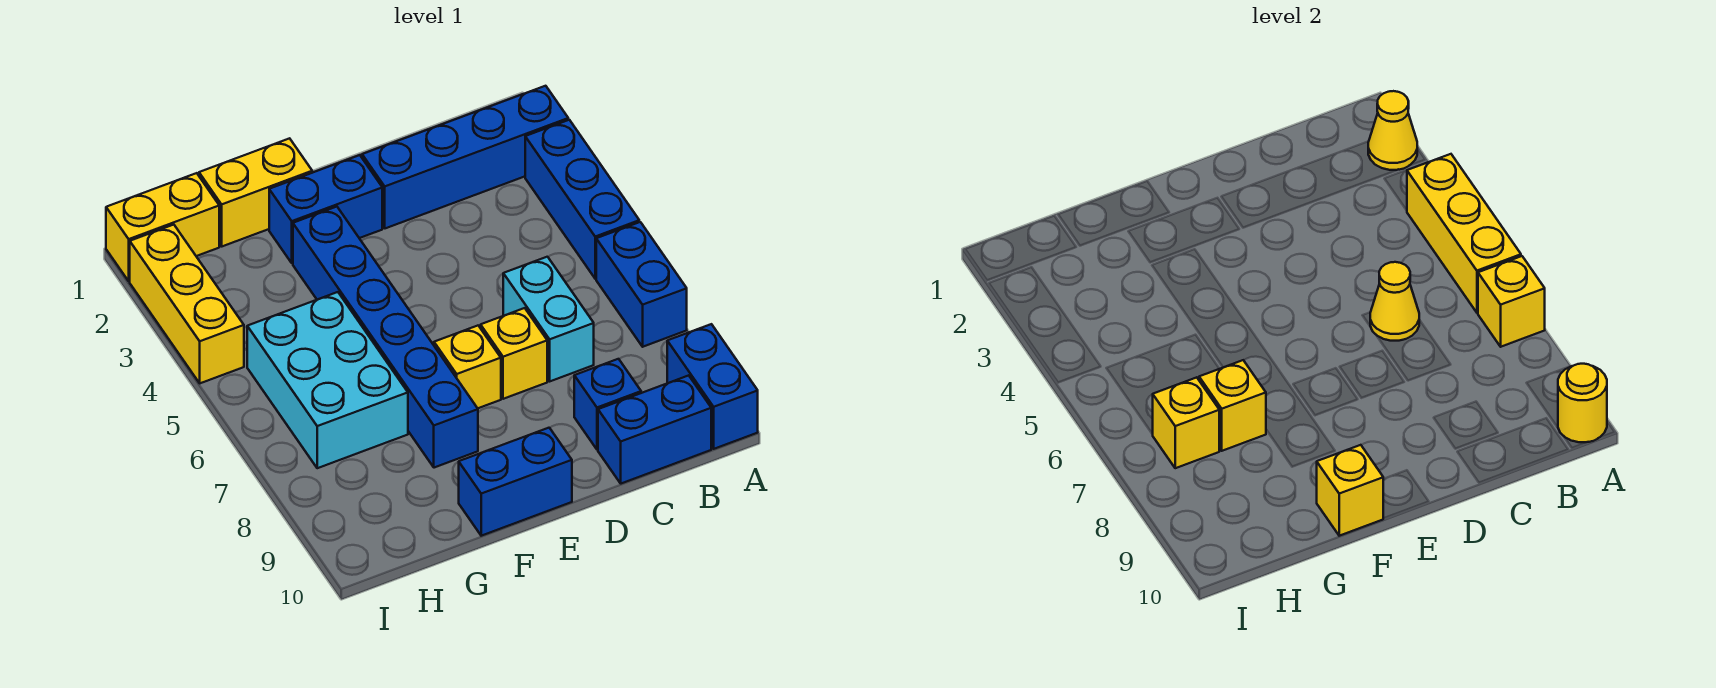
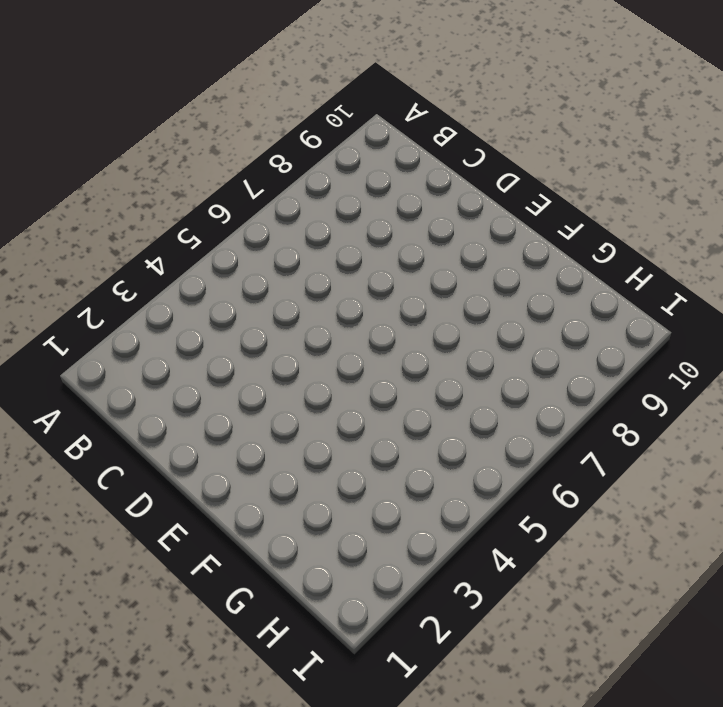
none -> blue 1x4 brick [362,86,568,228]
none -> blue 1x3 brick [525,120,639,279]
none -> blue 1x2 brick [596,222,687,347]

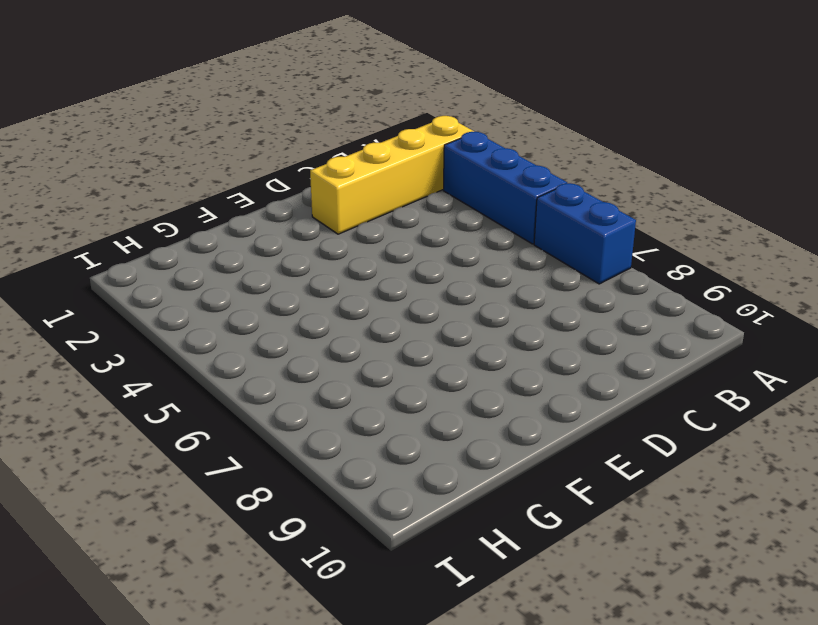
yellow 1x4 brick [310,116,474,234] -> blue 1x4 brick [362,86,568,228]
none -> blue 1x2 brick [667,324,758,449]
none -> blue 1x2 brick [598,375,711,484]
none -> cyan 1x2 brick [503,257,594,381]

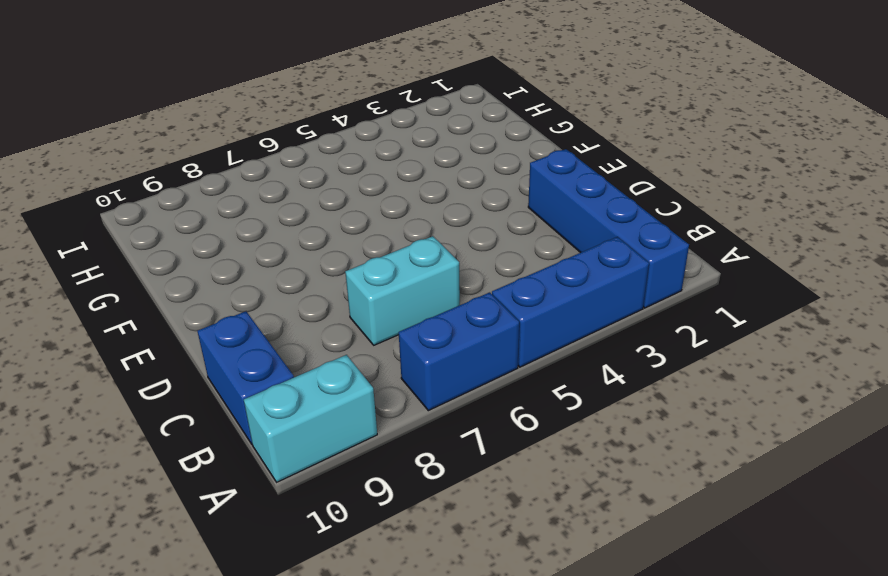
cyan 1x2 brick [244,355,377,482] -> blue 1x2 brick [667,324,758,449]
none -> blue 1x1 brick [574,359,641,450]
none -> yellow 1x1 brick [481,308,547,399]
none -> blue 1x2 brick [269,155,382,263]

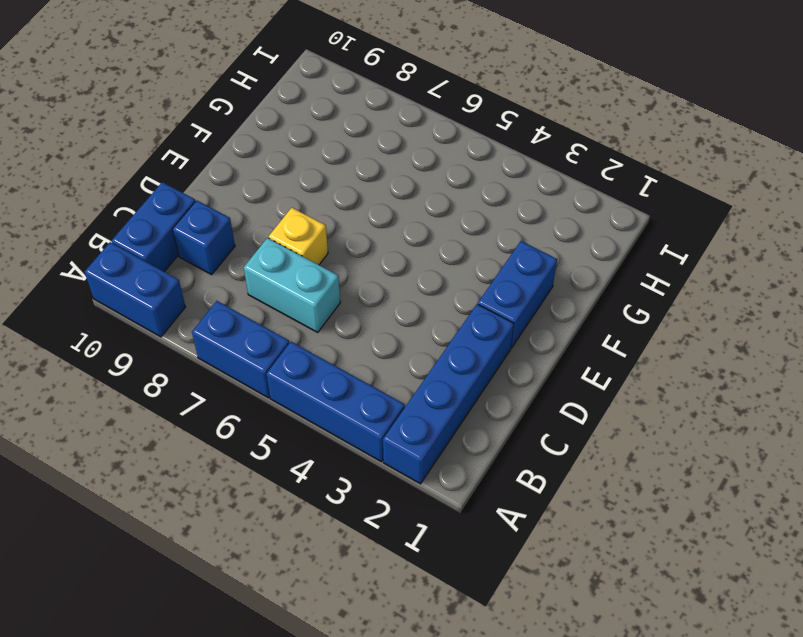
none -> yellow 1x1 brick [434,326,501,408]
none -> blue 1x2 brick [459,428,572,536]
none -> yellow 1x2 brick [199,138,312,246]

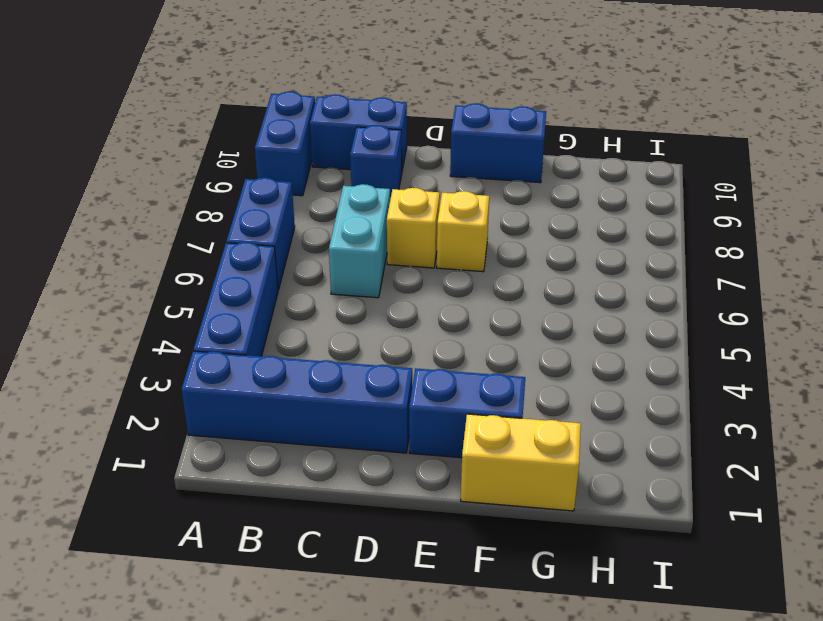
none -> blue 1x6 brick [293,207,478,468]
none -> cyan 2x3 brick [247,292,408,468]
none -> yellow 1x2 brick [106,173,219,281]

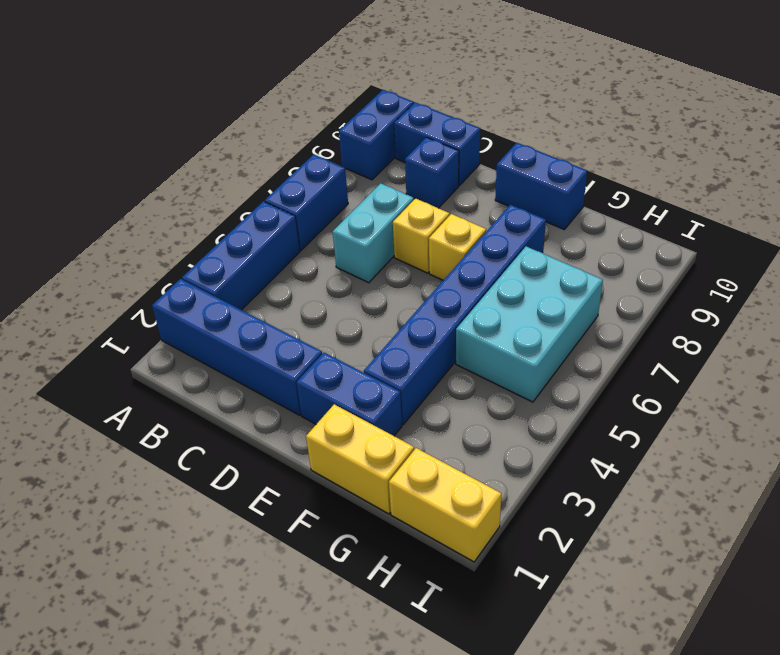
none -> yellow 1x3 brick [130,225,244,383]
none -> yellow 1x1 cone [1368,91,1417,170]
none -> yellow 1x3 brick [1407,154,1521,313]

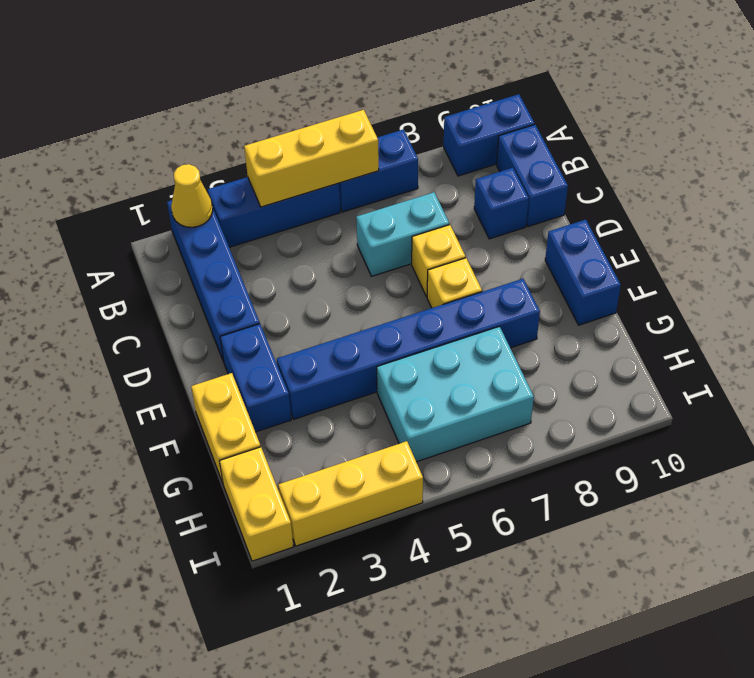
none -> yellow 1x1 brick [1478,256,1545,347]
none -> yellow 1x1 round brick [1558,364,1607,442]
none -> yellow 1x1 cone [1370,262,1419,341]

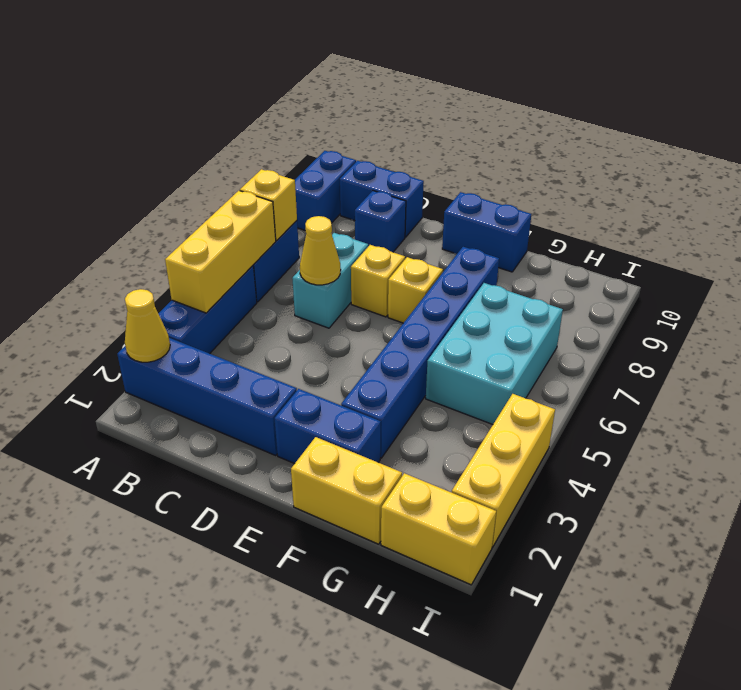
none -> yellow 1x1 round brick [1558,364,1607,442]
none -> yellow 1x1 brick [1317,445,1384,536]
none -> yellow 1x1 brick [1199,360,1266,451]

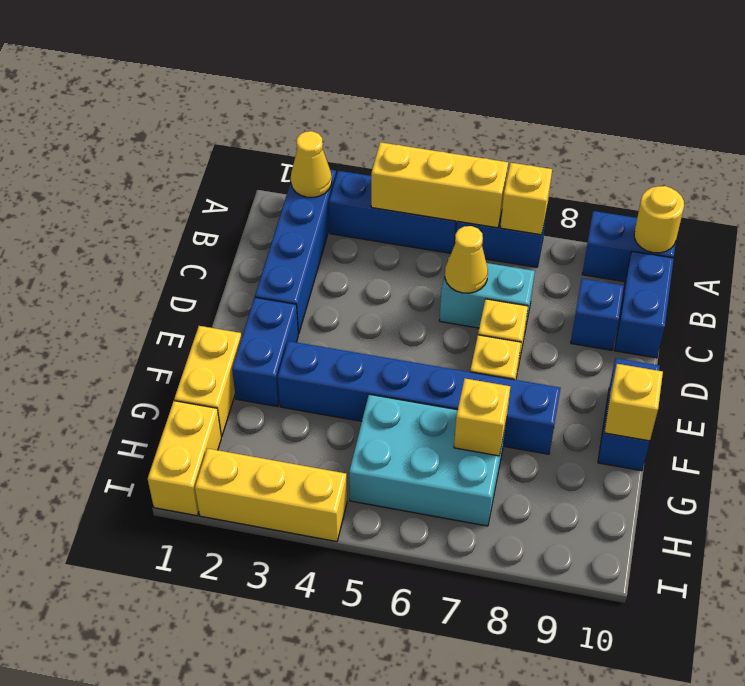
none -> yellow 1x1 brick [1153,377,1219,468]

